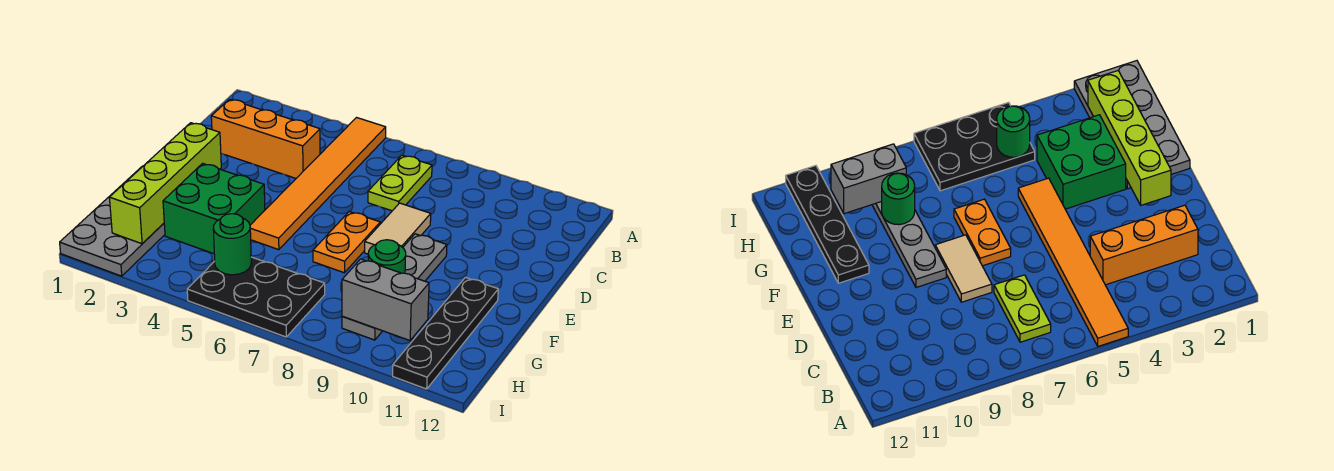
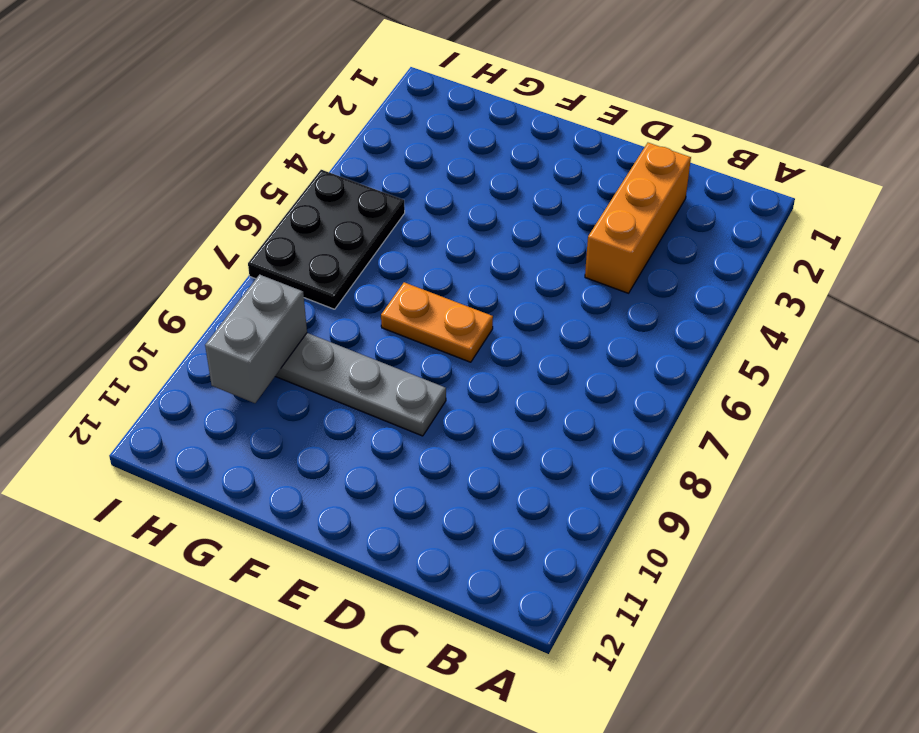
none -> orange 1x6 tile [250,118,386,250]
none -> lime 1x2 plate [368,155,432,211]
none -> tan 1x2 tile [365,203,431,254]

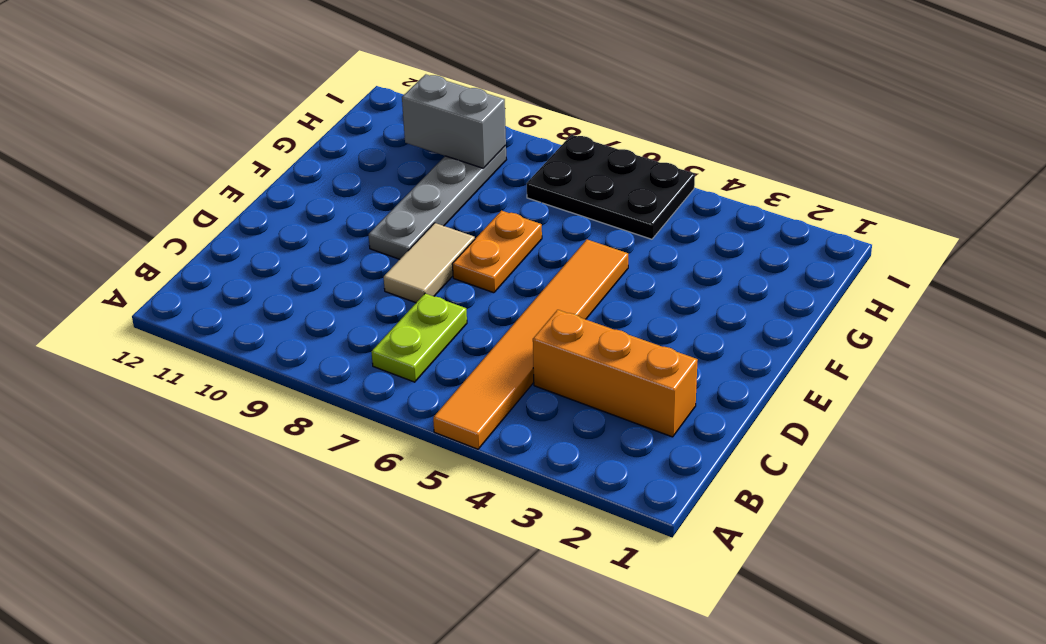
none -> grey 2x4 plate [60,166,165,276]
none -> green 2x2 brick [163,163,265,254]
none -> black 1x4 plate [393,278,498,389]

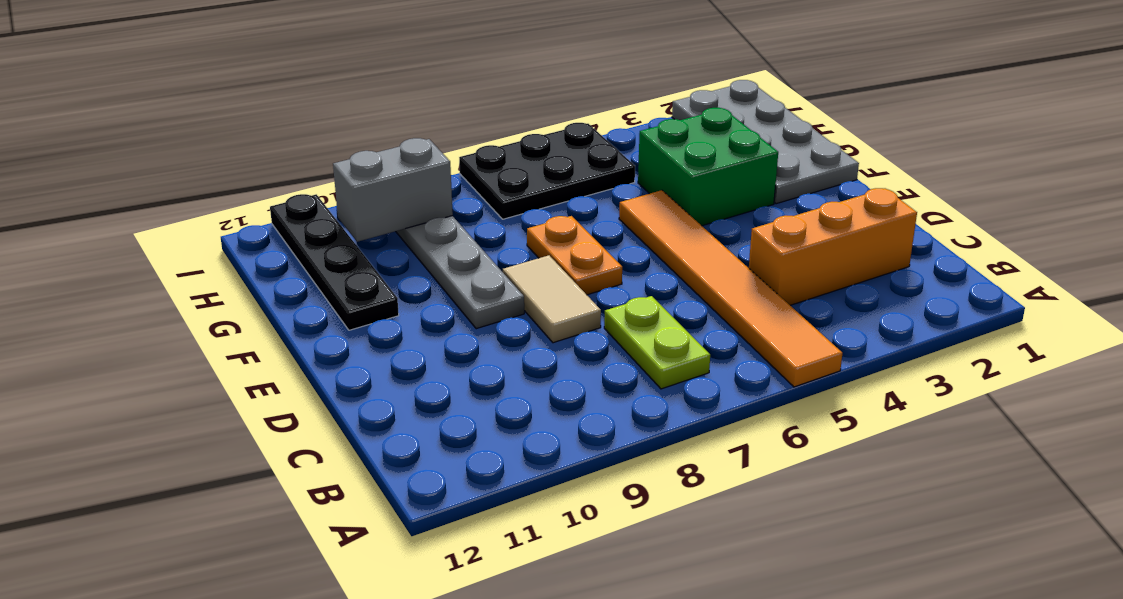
none -> lime 1x4 brick [109,123,221,244]
none -> green 1x1 round brick [368,240,406,273]
none -> green 1x1 round brick [213,214,251,275]

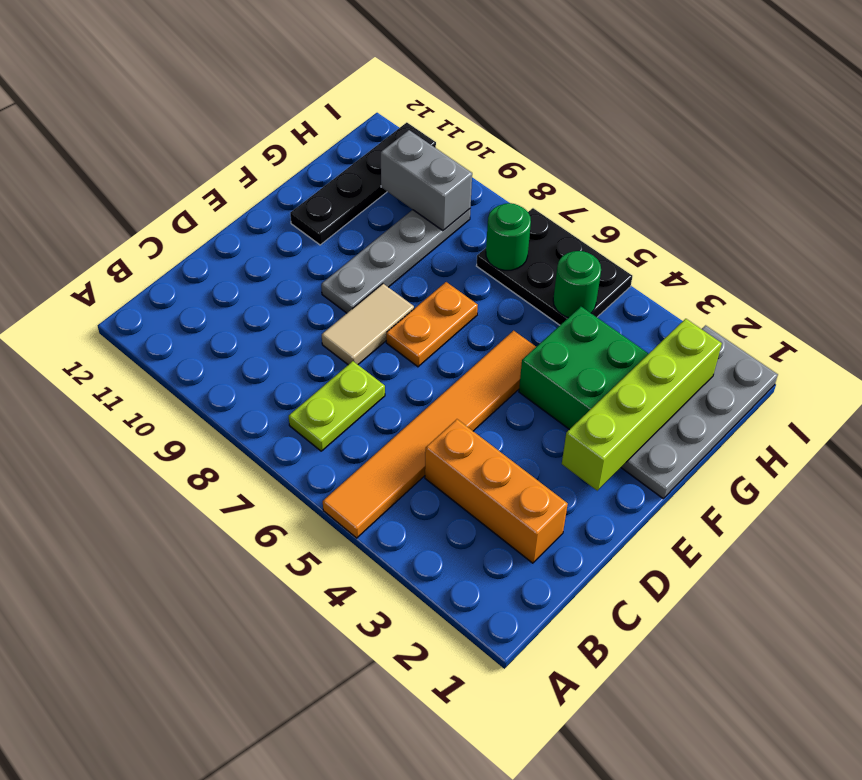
green 1x1 round brick [486,203,531,270] -> green 1x1 round brick moved to [368,240,406,273]

